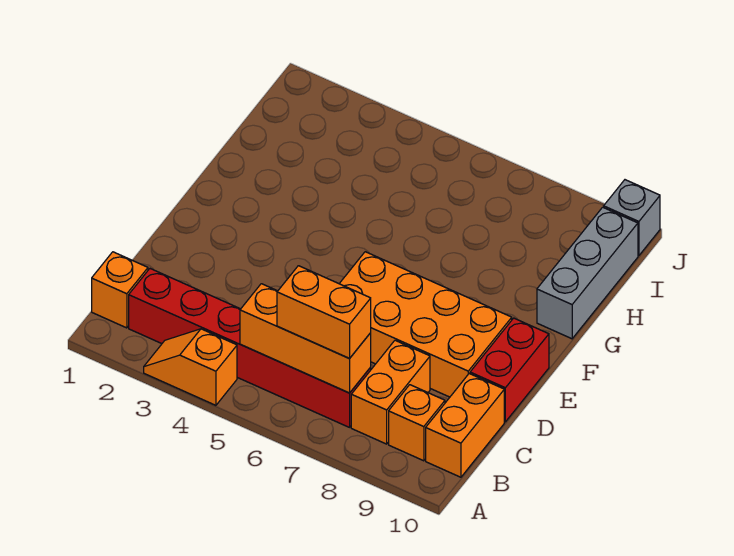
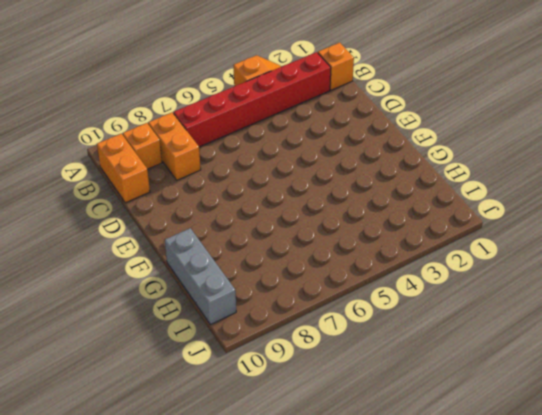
none -> orange 2x4 brick [339,252,512,397]
none -> red 1x2 brick [470,318,549,422]
none -> grey 1x1 brick [604,180,660,256]

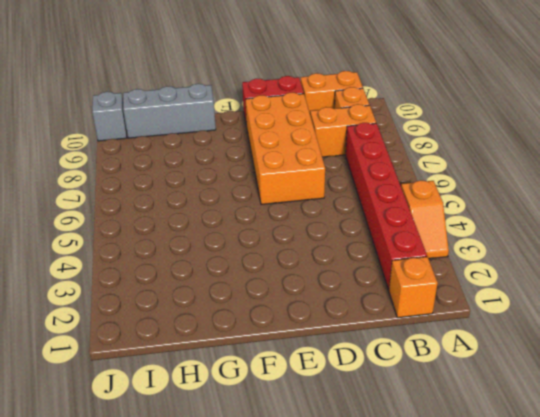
none -> orange 1x3 brick [240,284,371,393]
none -> orange 1x2 brick [277,266,371,359]

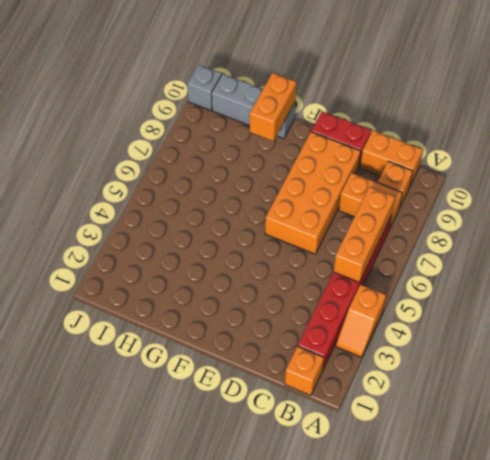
orange 1x2 brick [250,73,296,141] -> orange 1x2 brick moved to [277,266,371,359]

